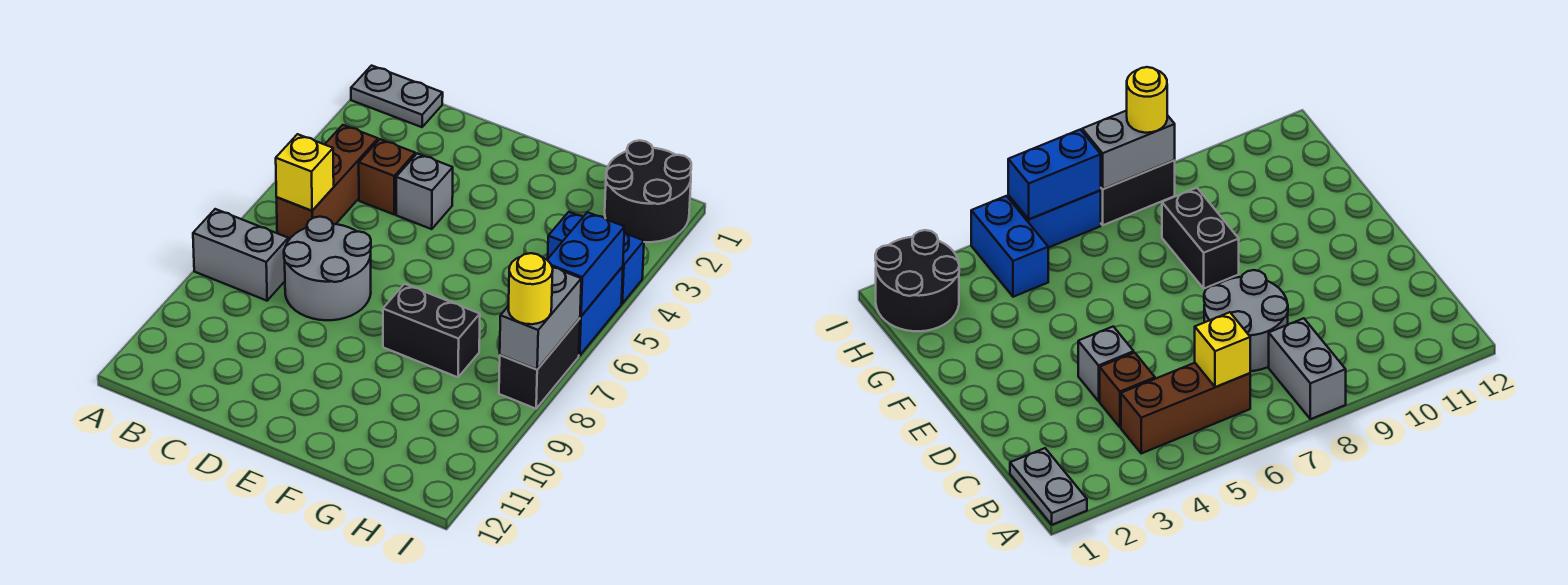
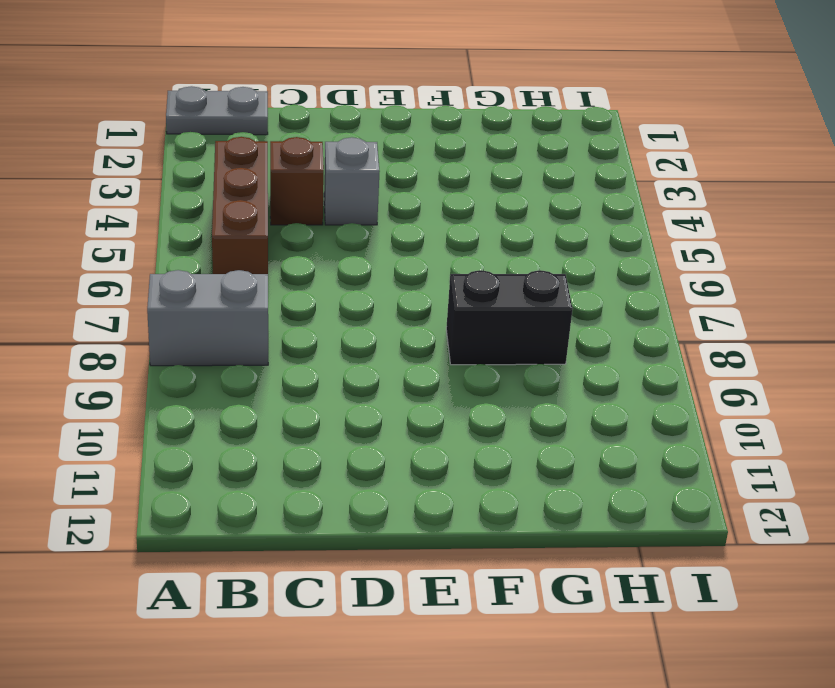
none -> grey 2x2 round brick [284,217,371,320]
none -> black 2x2 round brick [605,140,691,242]
none -> blue 1x2 brick [548,212,644,303]

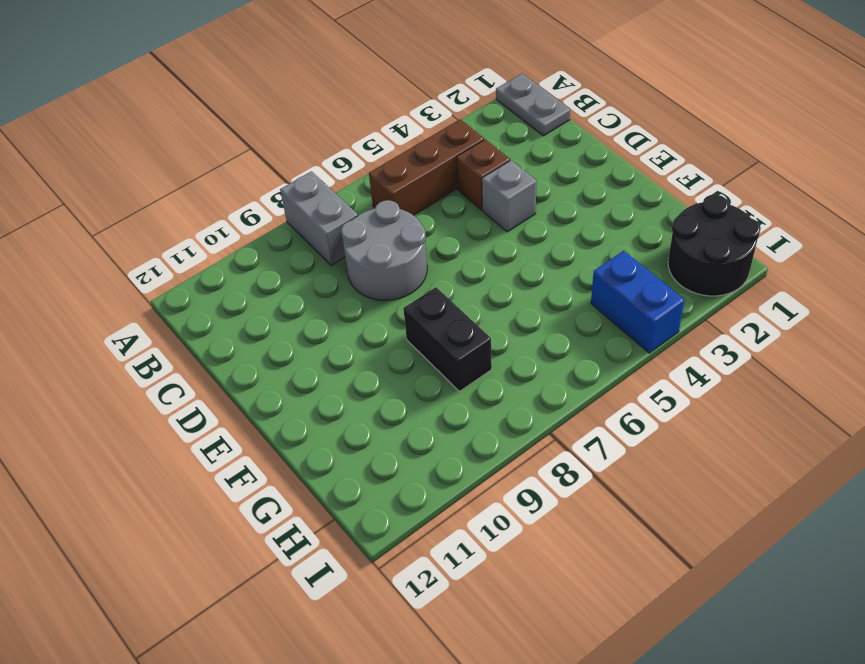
none -> blue 1x2 brick [579,266,623,356]
none -> black 1x2 brick [499,319,580,409]
none -> yellow 1x1 brick [276,134,334,211]

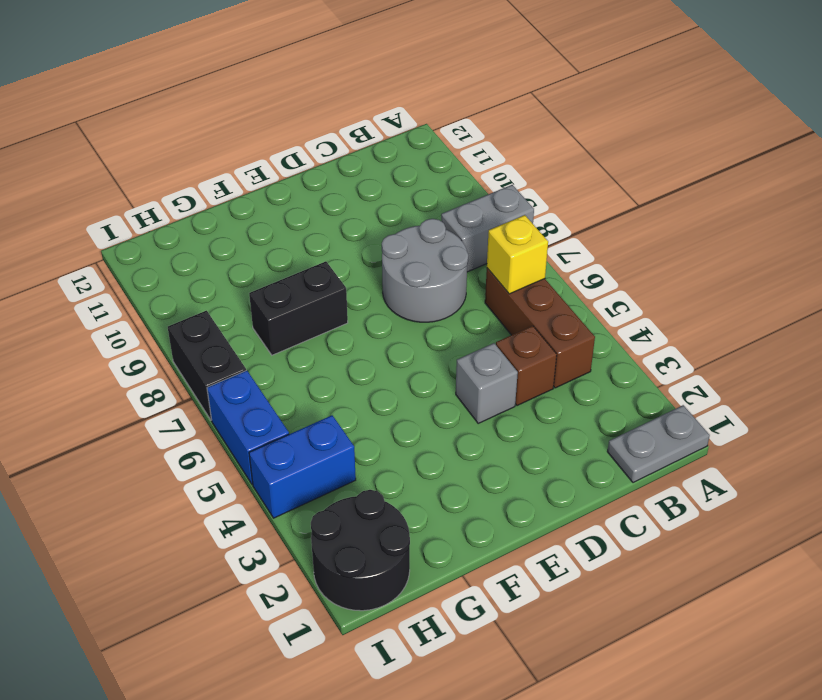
none -> blue 1x2 brick [547,212,625,316]
none -> grey 1x2 brick [500,267,581,369]
none -> yellow 1x1 round brick [508,253,553,324]

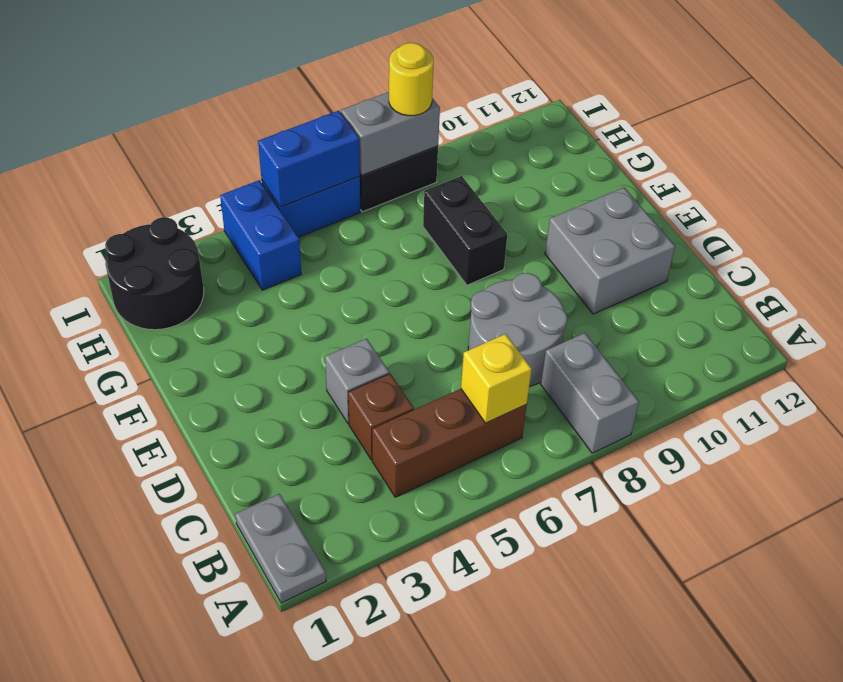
grey 2x2 brick [545,188,675,314] -> none

